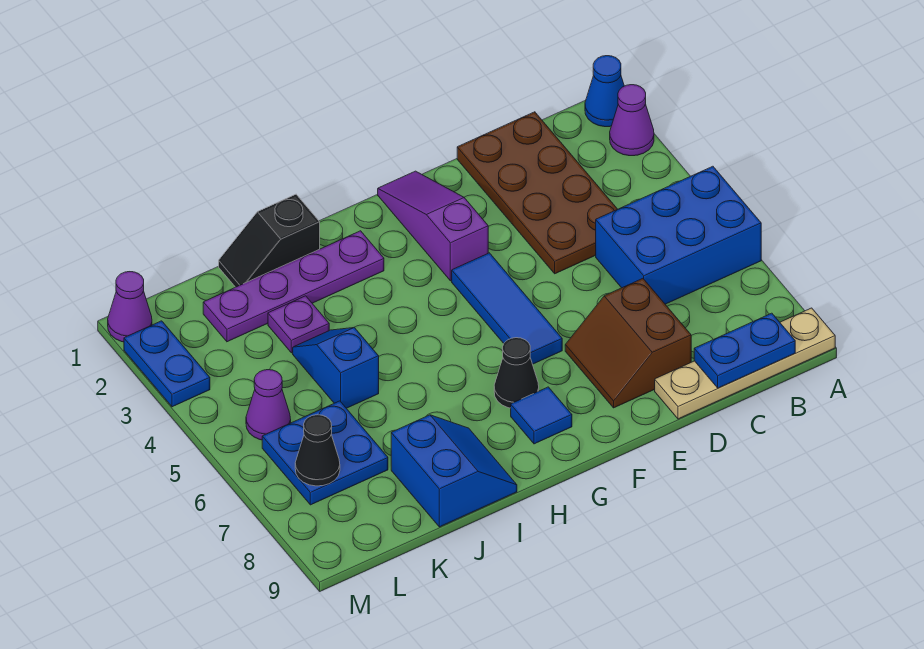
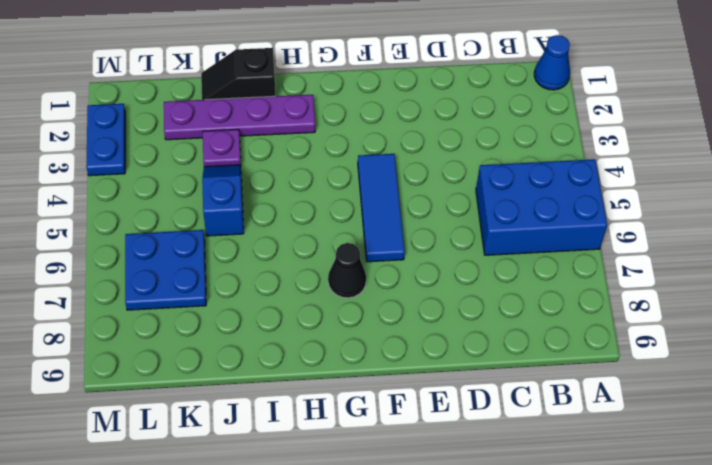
none -> purple 1x1 cone [610,85,654,156]
none -> tan 1x4 plate [655,308,835,419]
none -> brown 2x4 plate [457,112,617,274]

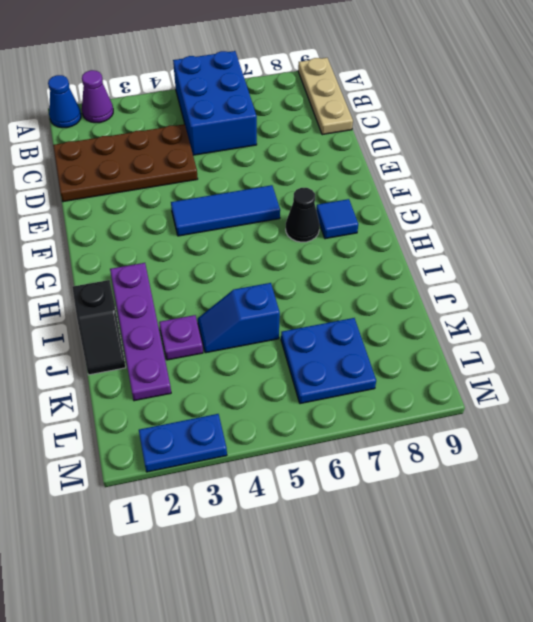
tan 1x3 plate [298,58,353,135] -> tan 1x4 plate [655,308,835,419]
none -> brown 2x2 slope [565,279,691,408]
none -> purple 1x3 slope [378,171,488,281]
none -> blue 2x2 slope [391,415,517,527]

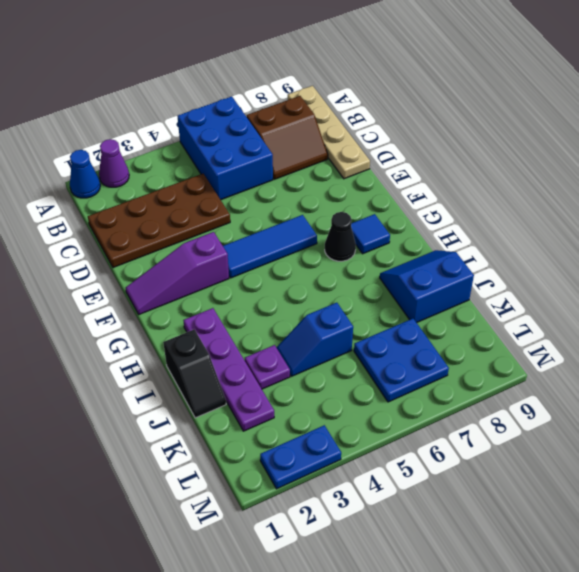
brown 2x2 slope [247,96,328,179] -> brown 2x2 slope moved to [565,279,691,408]
none -> purple 1x1 cone [246,370,291,440]
none -> purple 1x1 cone [108,272,152,342]
none -> blue 1x2 plate [694,313,795,388]

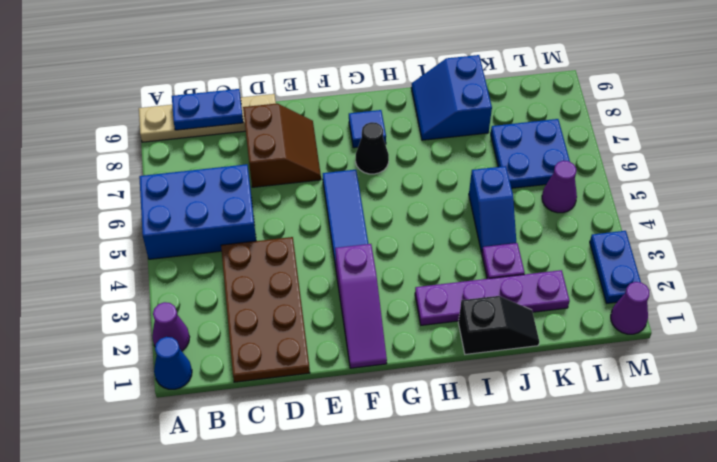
none -> black 1x1 cone [295,415,340,486]

